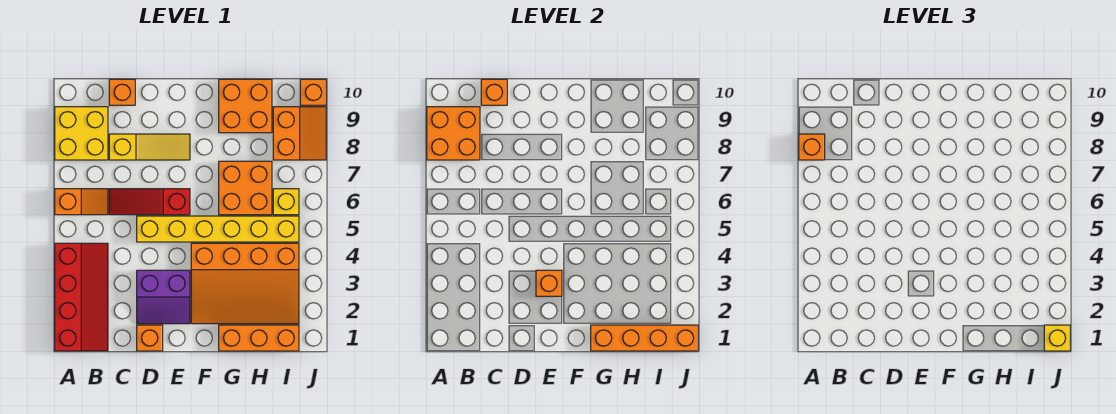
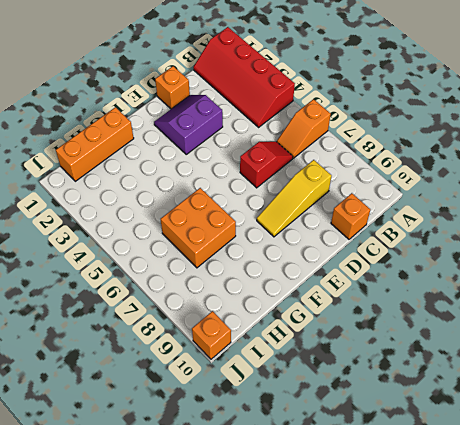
red 1x2 slope [240,141,293,188] -> red 1x3 slope [109,189,190,215]
none -> yellow 2x2 brick [55,107,108,160]
none -> yellow 1x6 brick [137,216,299,242]
none -> orange 3x4 slope [191,243,299,324]

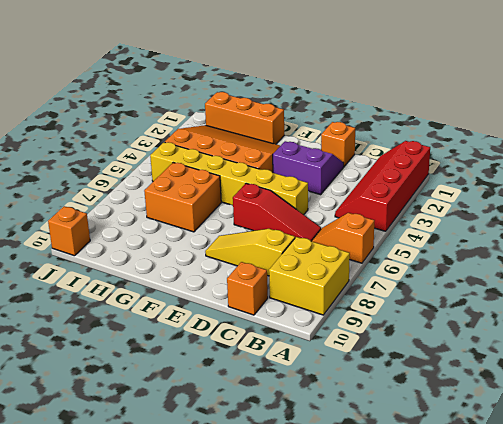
none -> orange 2x2 brick [219,79,272,133]
none -> yellow 1x1 brick [273,189,299,215]
none -> orange 2x2 slope [273,107,326,160]

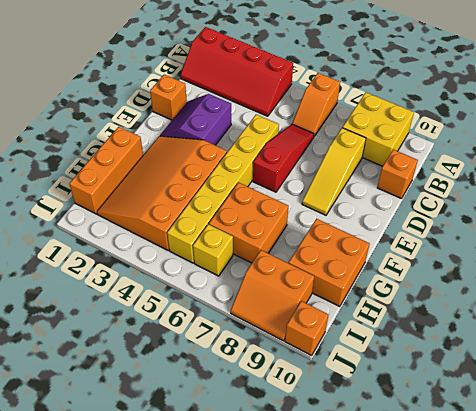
none -> orange 2x2 brick [427,107,480,160]
none -> orange 1x1 brick [481,79,507,105]
none -> orange 1x1 brick [536,270,562,296]

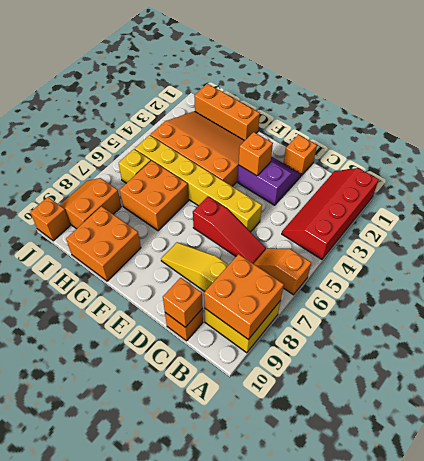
none -> orange 1x4 brick [591,325,698,351]
none -> orange 1x1 brick [799,134,825,160]
none -> yellow 1x1 brick [1044,325,1070,351]

